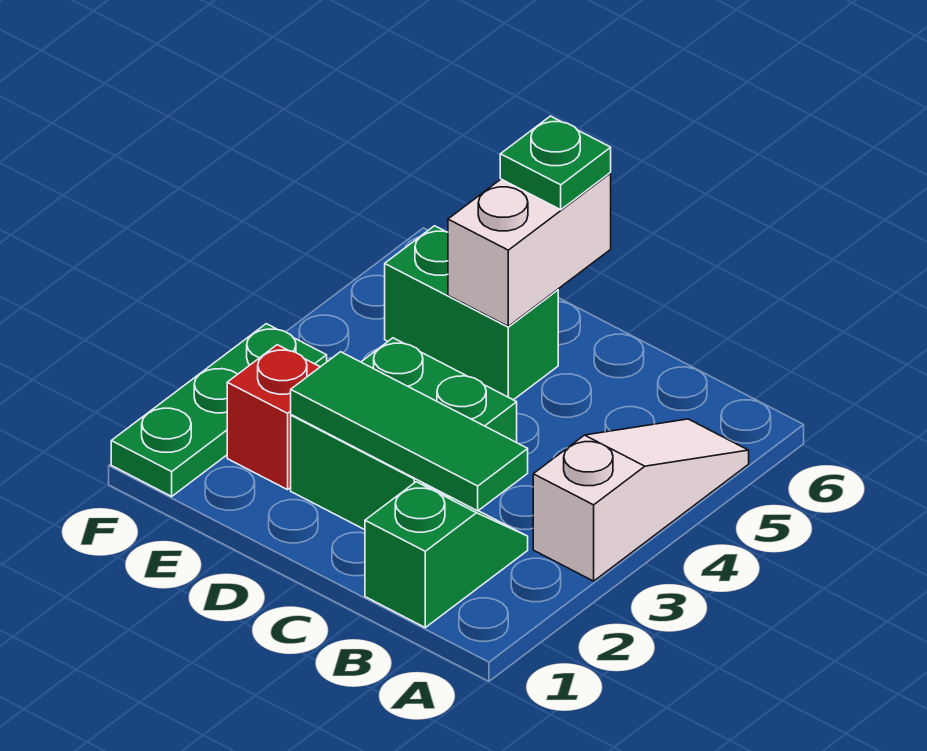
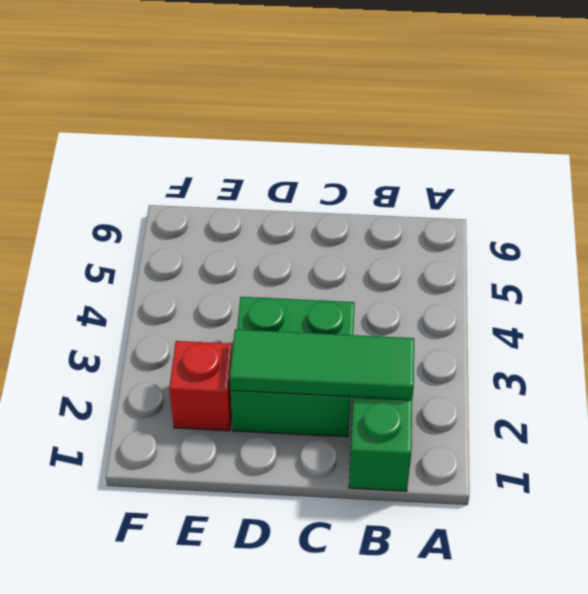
none -> white 1x3 slope [533,419,749,581]
none -> green 1x2 brick [385,226,558,400]

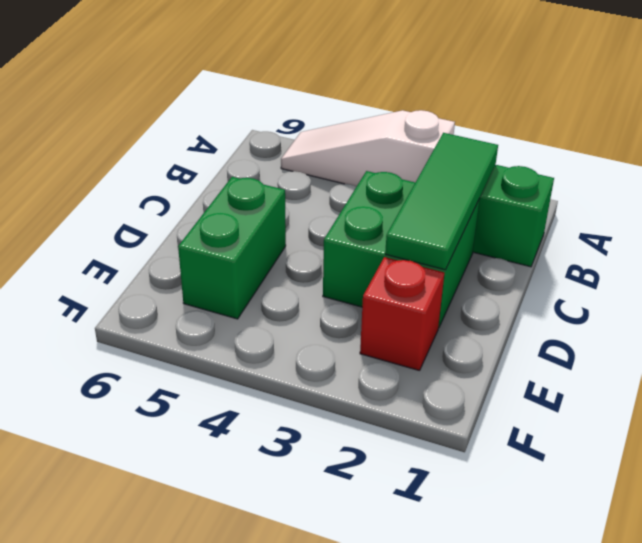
none -> green 1x3 plate [111,324,327,496]
none -> white 1x2 brick [448,173,611,326]

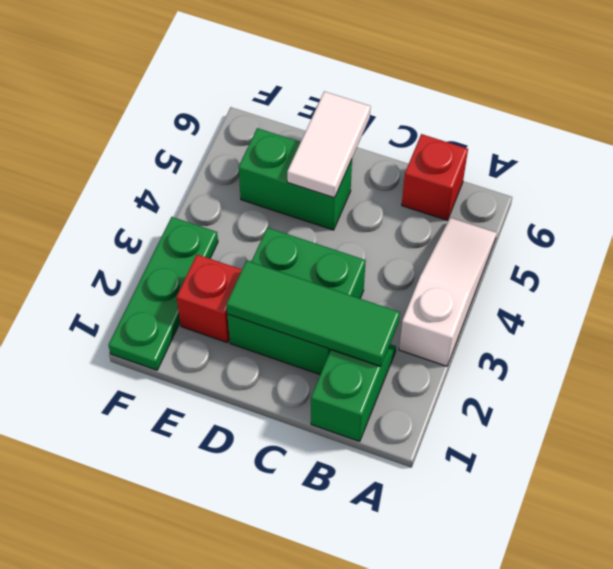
red 1x1 brick [402,134,468,220] -> none
white 1x2 tile [287,91,371,198] -> white 1x2 brick [448,173,611,326]
none -> green 1x1 plate [500,116,611,210]

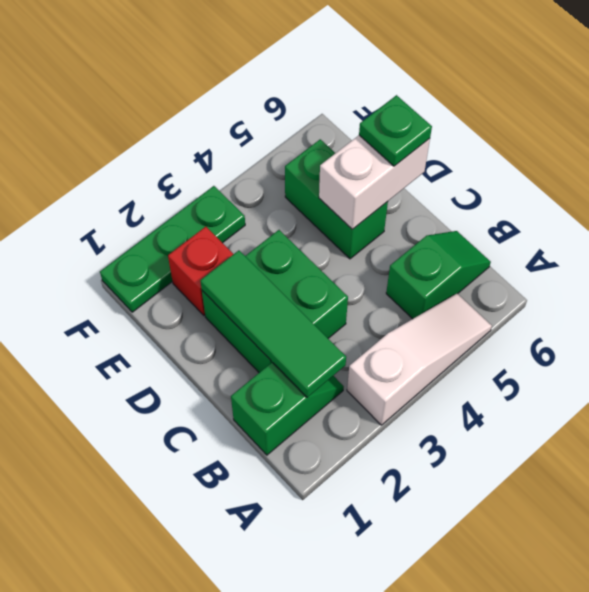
green 1x2 slope [386,231,491,319] -> none

